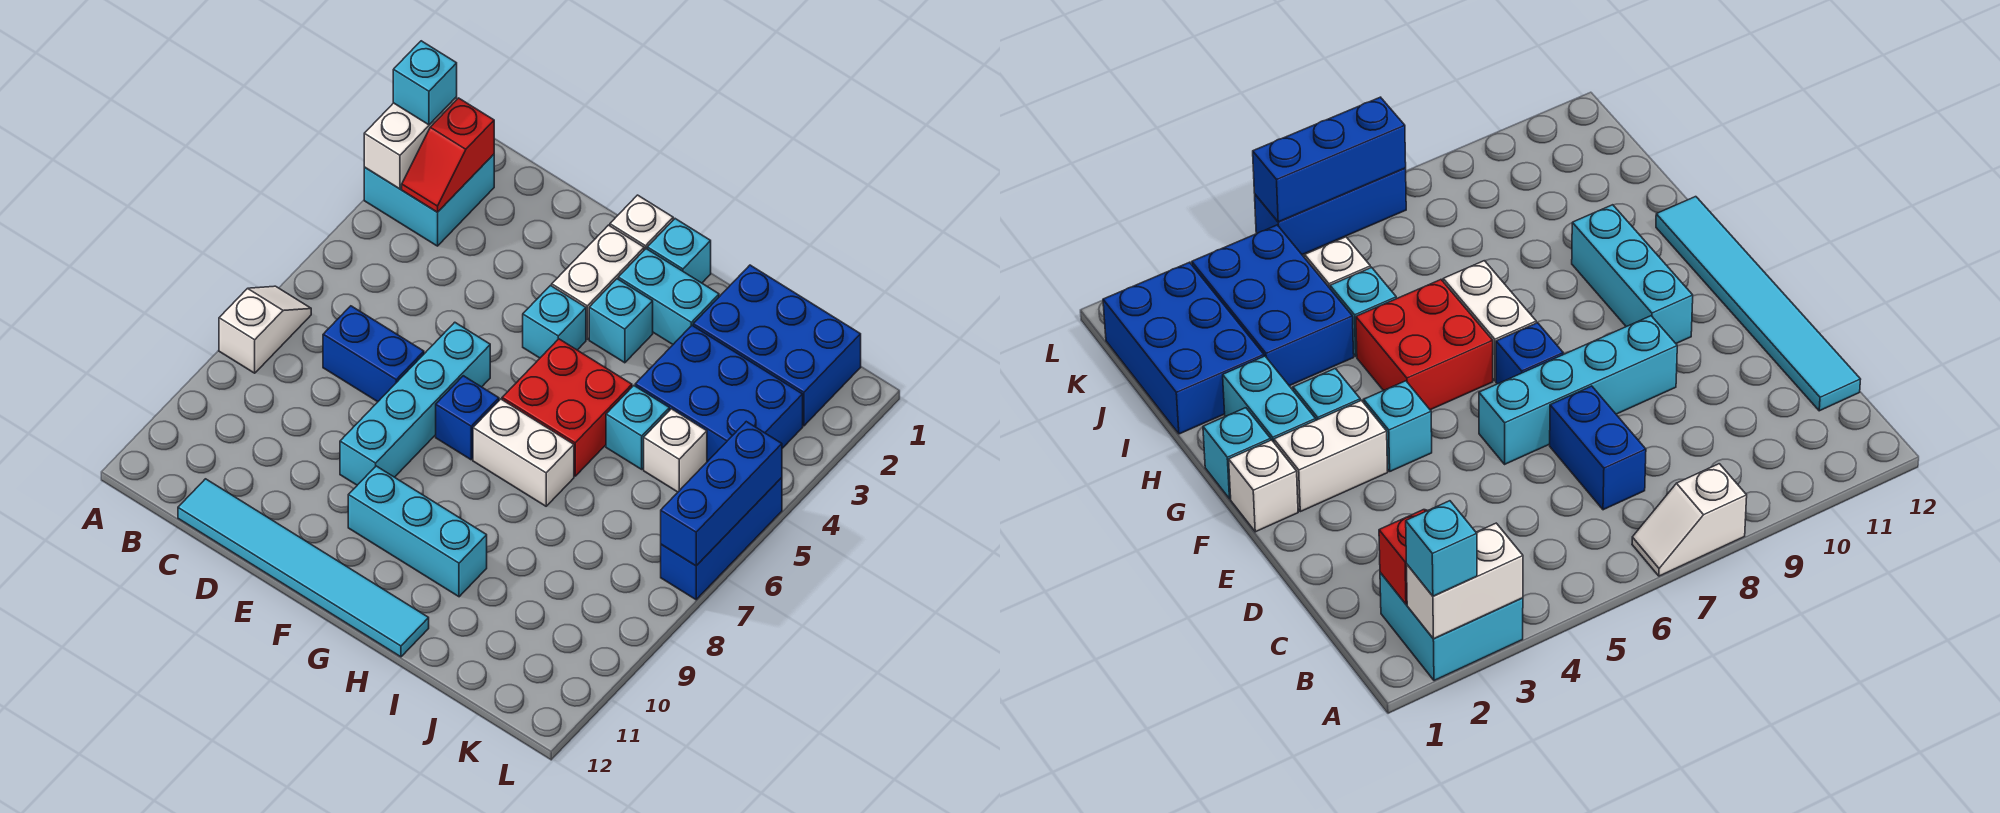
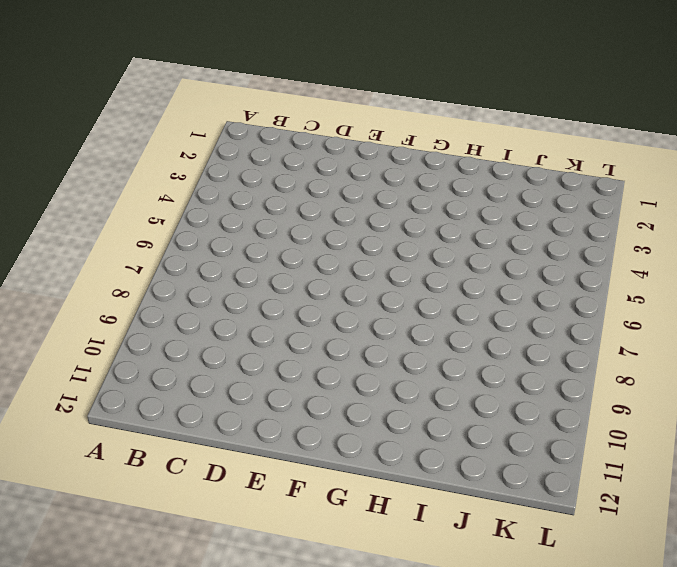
none -> cyan 2x2 brick [364,154,494,246]
none -> white 1x2 slope [219,286,311,373]
none -> blue 1x2 brick [323,306,424,402]

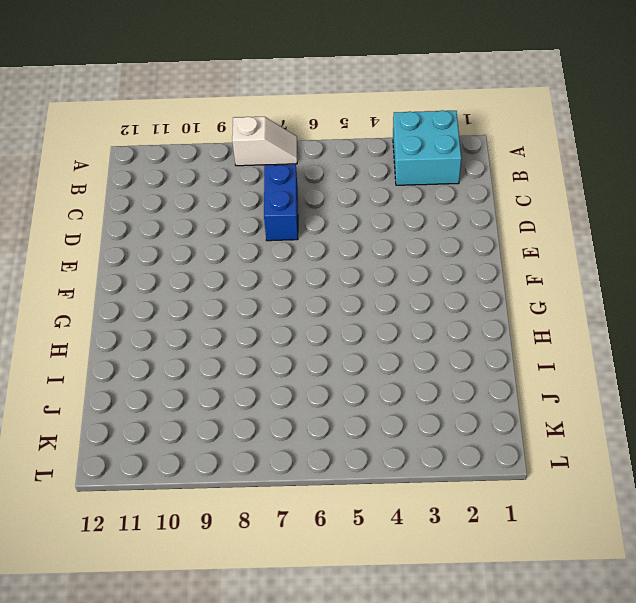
none -> cyan 1x6 tile [178,479,429,657]
none -> cyan 1x4 brick [340,322,490,485]
none -> white 1x1 brick [610,195,673,250]

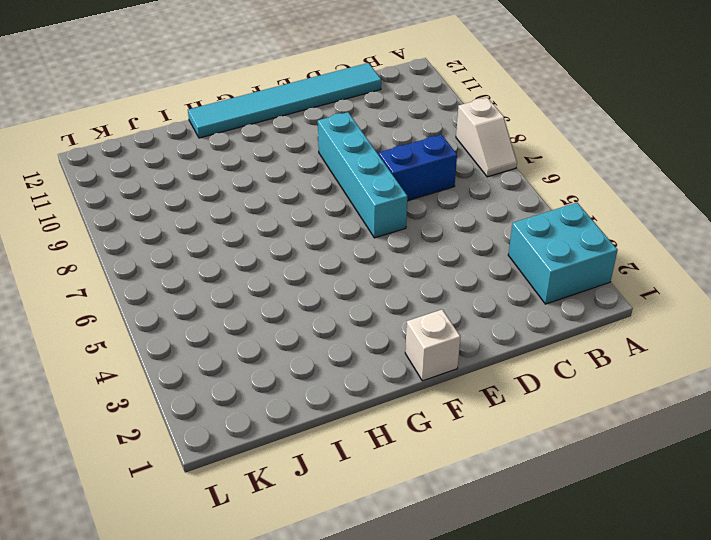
none -> white 1x2 brick [552,225,644,339]
none -> cyan 1x1 brick [523,286,586,358]
none -> blue 1x1 brick [436,376,499,460]

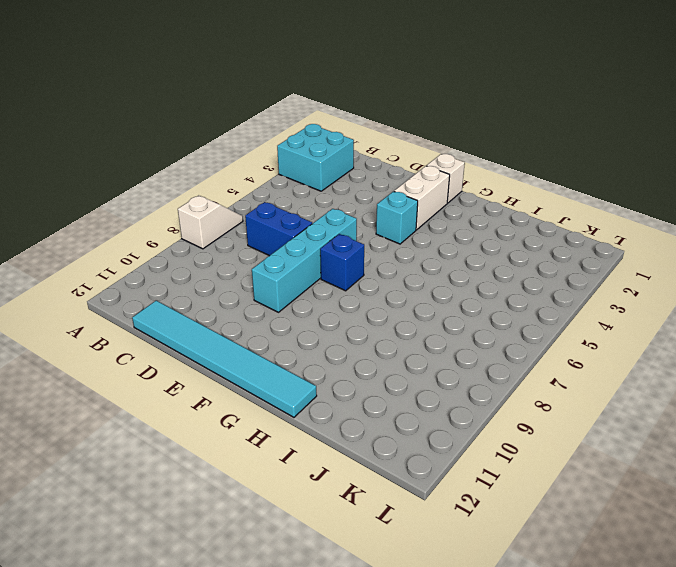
none -> cyan 1x3 brick [348,466,487,597]
none -> cyan 1x1 brick [647,219,711,283]
none -> cyan 1x2 brick [618,249,719,344]

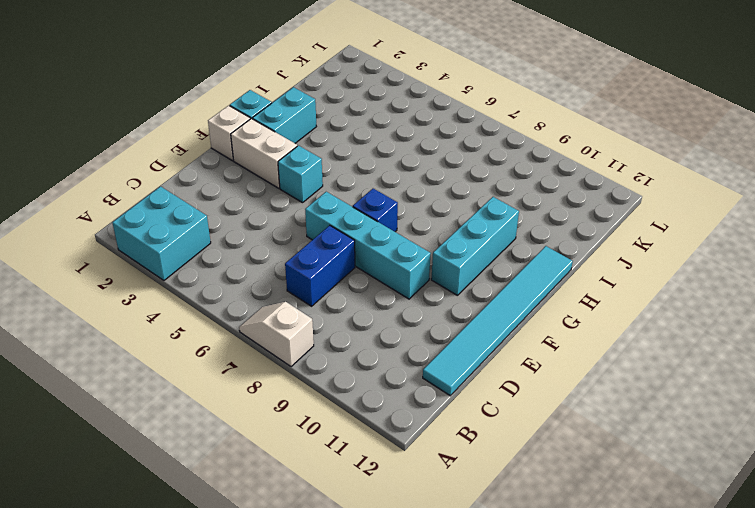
none -> cyan 1x1 brick [589,279,653,363]
none -> red 2x2 brick [502,339,632,476]
none -> white 1x2 brick [473,399,574,506]

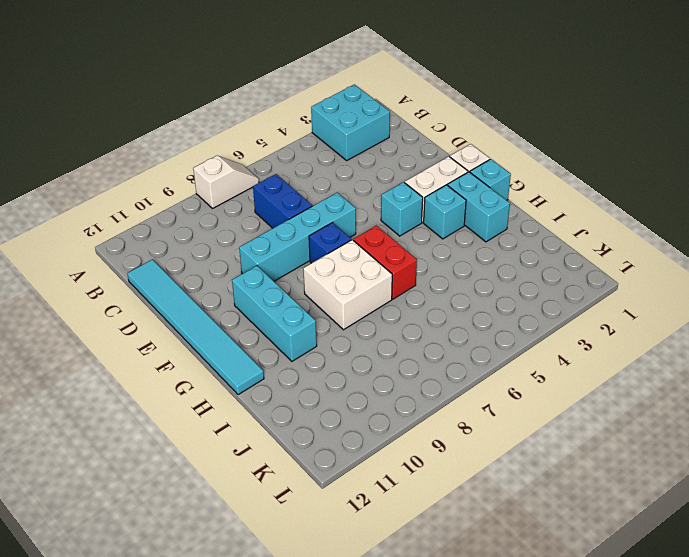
red 1x2 brick [353,226,417,299] -> red 2x2 brick [502,339,632,476]
white 2x2 brick [303,240,392,330] -> white 1x2 brick [473,399,574,506]
none -> blue 2x3 brick [693,265,861,426]
none -> blue 2x3 brick [635,326,803,462]
none -> cyan 1x1 brick [606,386,669,469]

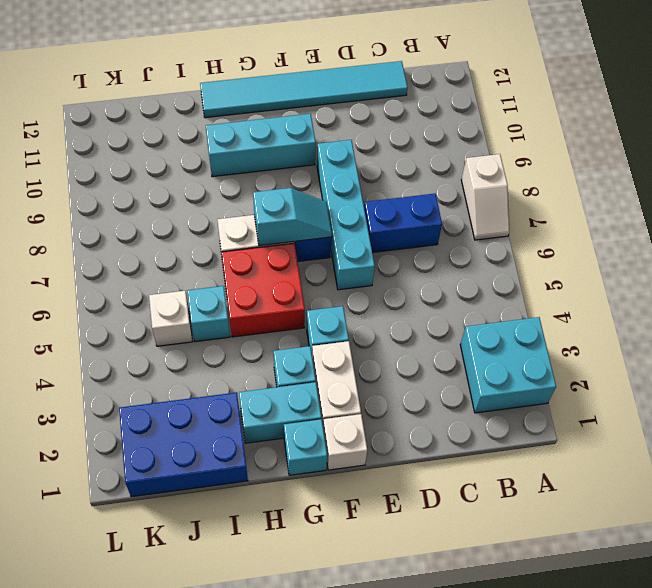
cyan 1x2 slope [253,188,332,246] -> none
none -> blue 2x3 brick [635,326,803,462]
none -> blue 1x3 brick [661,478,782,600]
none -> white 1x2 brick [364,97,457,189]

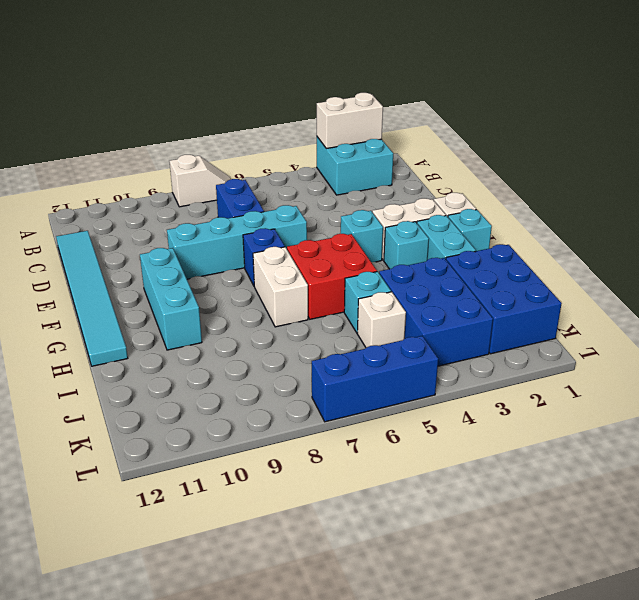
none -> red 1x2 slope [402,98,494,212]
none -> blue 1x3 brick [661,422,782,566]
none -> cyan 1x1 brick [393,41,457,125]

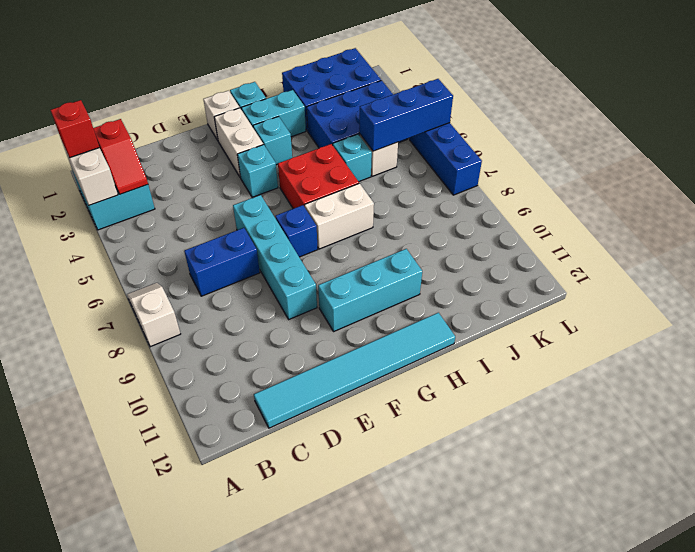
red 1x1 brick [51,100,99,158] -> cyan 1x1 brick [393,41,457,125]
blue 1x3 brick [359,79,453,151] -> blue 1x3 brick turned to [661,422,782,566]

